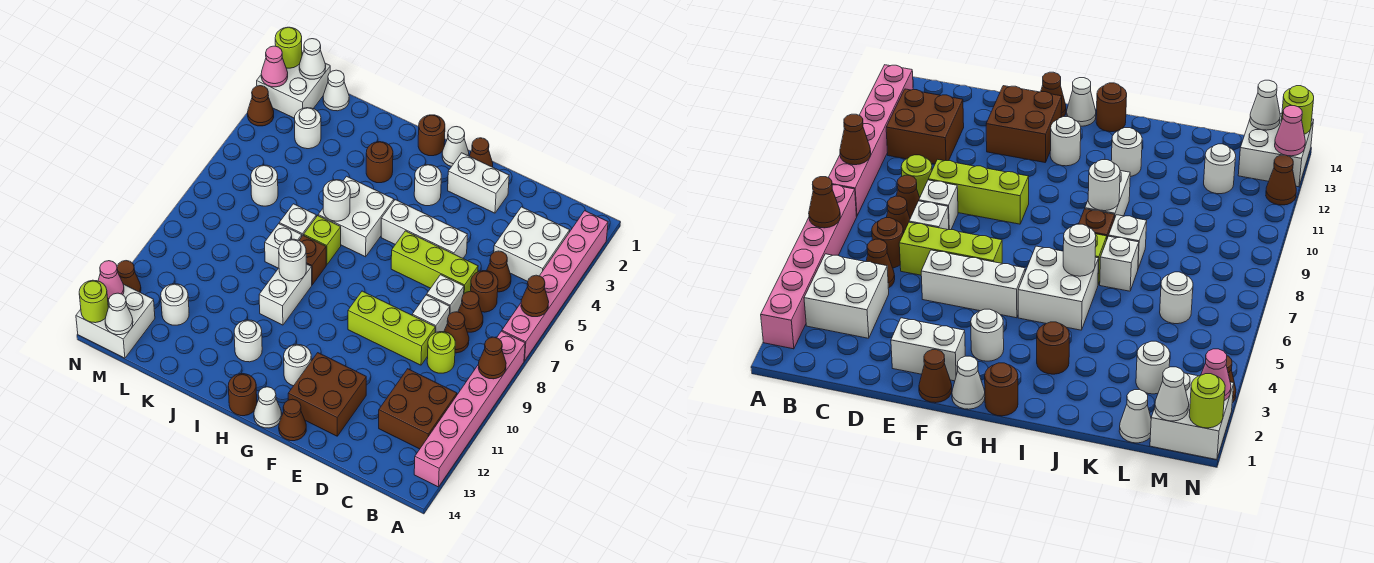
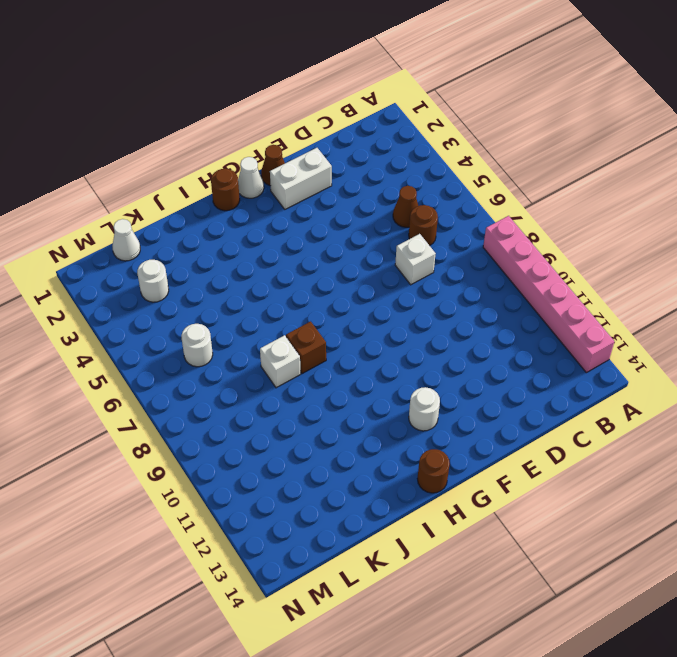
none -> pink 1x6 brick [502,211,608,361]
none -> white 2x2 brick [494,207,570,281]
none -> brown 2x2 brick [379,369,457,449]
none -> brown 1x1 cone [458,291,483,332]

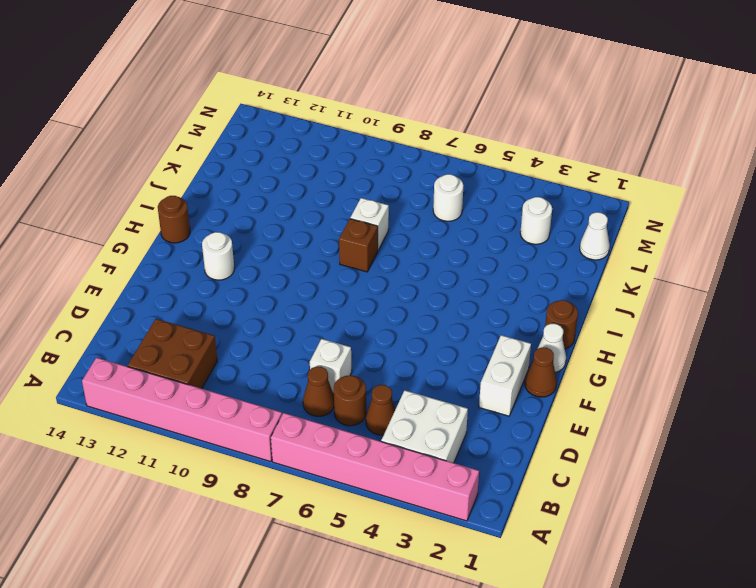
none -> brown 1x1 cone [444,312,469,353]
none -> lime 1x1 round brick [427,332,455,373]
none -> lime 1x3 brick [391,231,478,294]
none -> white 1x1 brick [412,295,450,333]

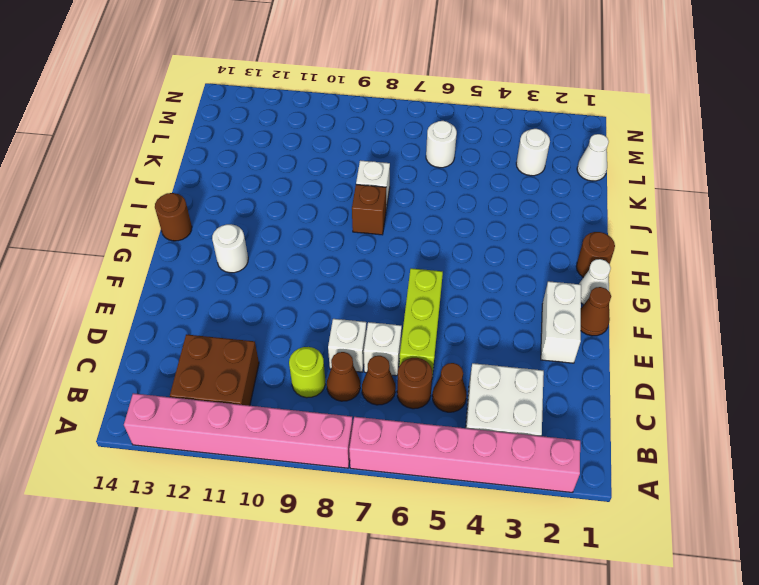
none -> lime 1x3 brick [348,291,435,365]
none -> white 1x3 brick [381,200,467,258]
none -> brown 2x2 brick [288,353,366,436]
none -> brown 1x1 cone [279,399,306,441]

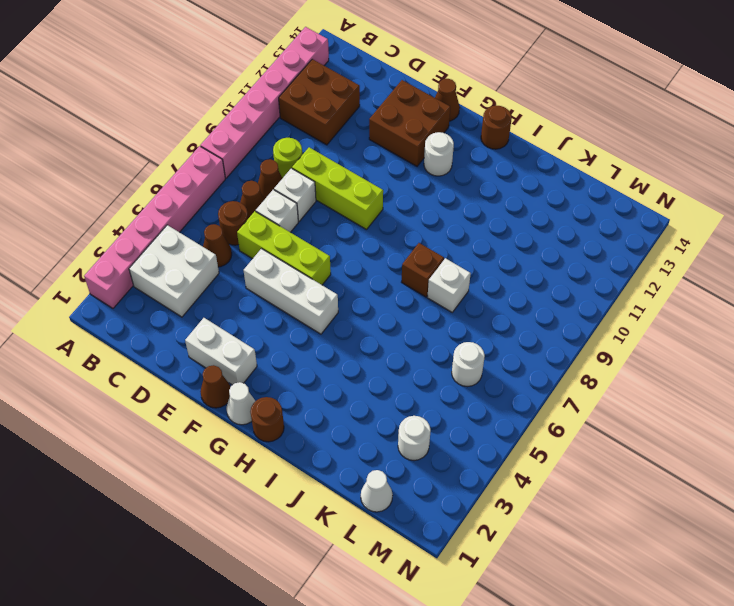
none -> white 1x1 round brick [414,165,441,206]
none -> white 1x1 cone [254,387,282,428]
none -> white 2x2 brick [318,176,394,257]
none -> brown 1x1 round brick [366,142,393,183]

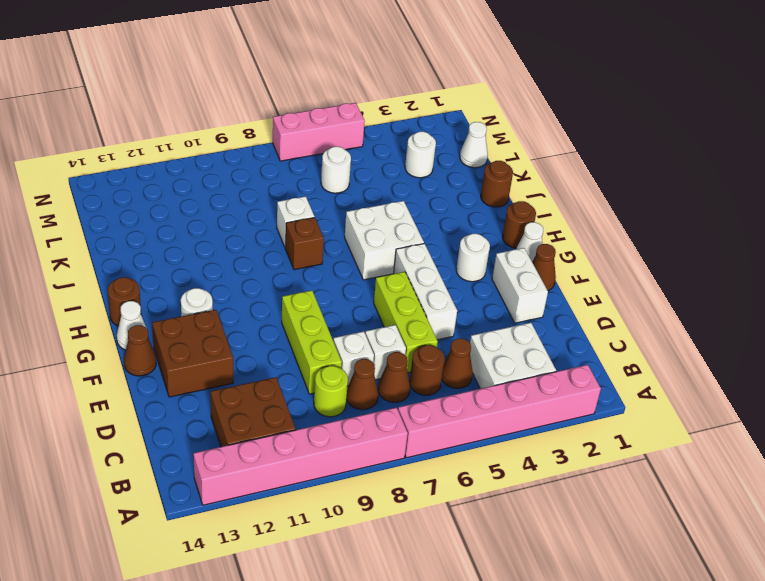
brown 1x1 round brick [481,161,513,207] -> brown 1x1 round brick moved to [366,142,393,183]
pink 1x3 brick [273,103,365,161] -> none
none -> lime 1x1 brick [304,216,341,265]
none -> white 1x2 brick [259,264,312,325]
none -> white 1x1 round brick [234,320,262,362]
none -> white 1x1 brick [279,204,316,236]

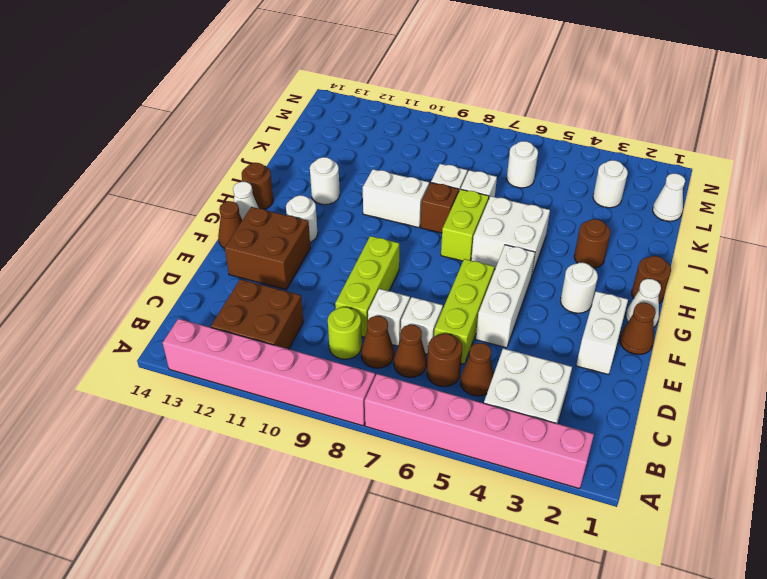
lime 1x2 brick [441,189,489,261] -> lime 1x1 brick [304,216,341,265]
none -> white 1x1 round brick [161,284,189,325]
none -> white 2x2 brick [257,53,330,118]
none -> white 2x2 brick [76,284,155,358]
none -> brown 1x1 cone [248,86,274,126]

